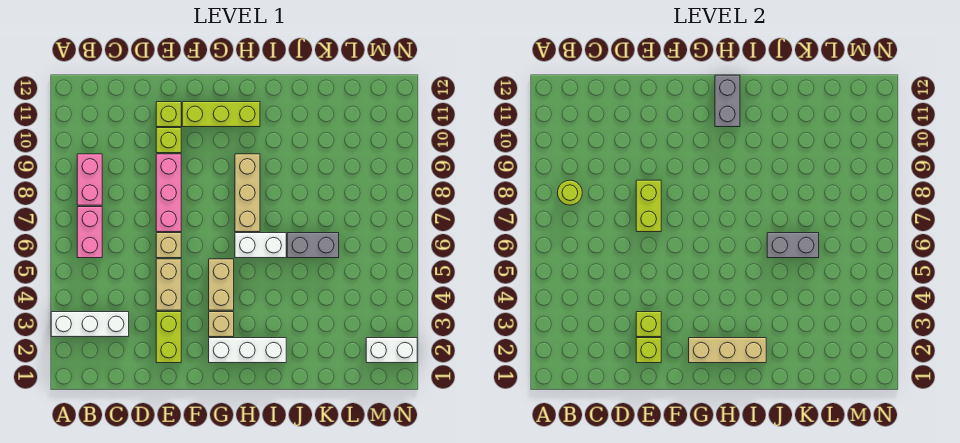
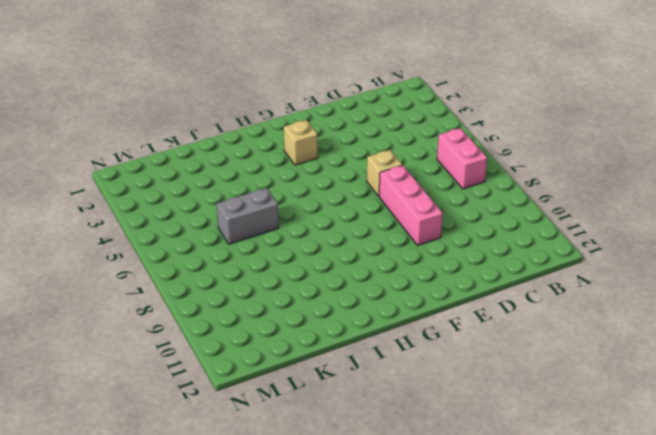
none -> white 1x3 brick [51,312,129,337]
none -> pink 1x2 brick [77,154,102,205]
none -> lime 1x2 brick [156,312,181,363]

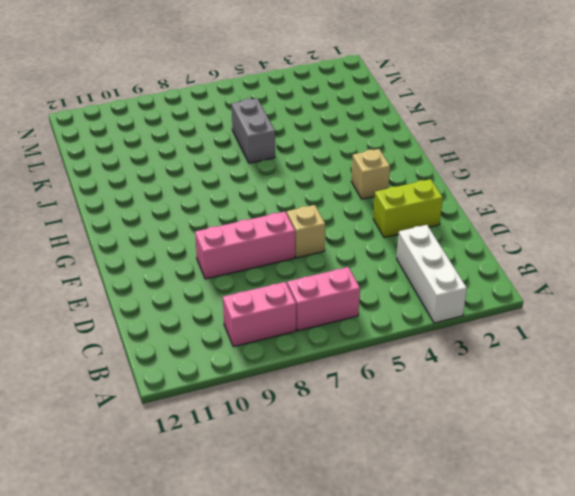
none -> tan 1x2 brick [156,259,181,310]
none -> lime 1x1 brick [156,128,181,153]
none -> lime 1x1 brick [156,102,181,127]

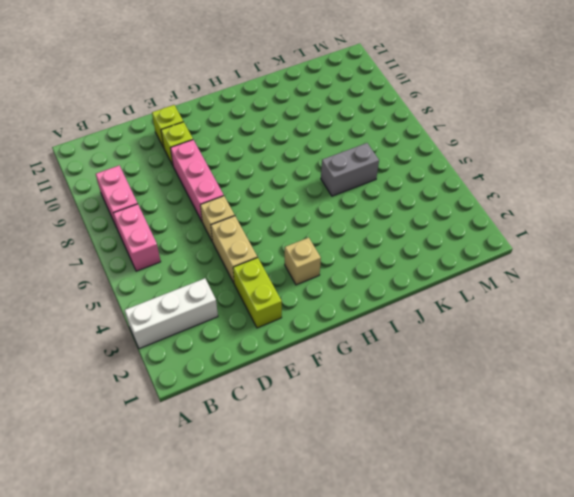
none -> lime 1x3 brick [182,102,260,127]
none -> white 1x3 brick [209,338,286,363]
none -> tan 1x2 brick [209,259,234,310]

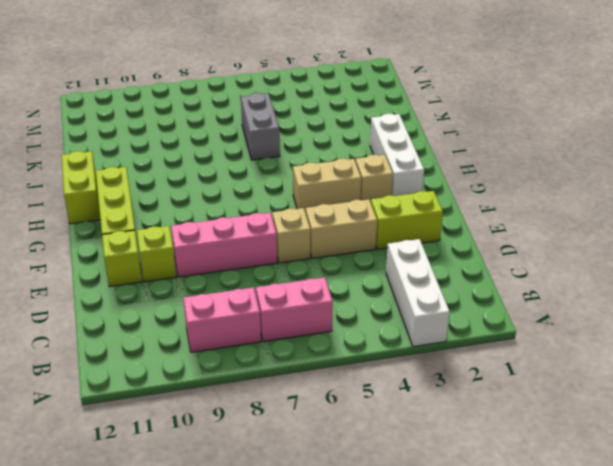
lime 1x2 brick [62,151,100,224] -> lime 1x2 brick turned to [636,180,661,232]
none -> white 1x2 brick [235,233,286,258]
none -> tan 1x3 brick [235,154,260,232]
none -> white 1x2 brick [366,338,417,363]

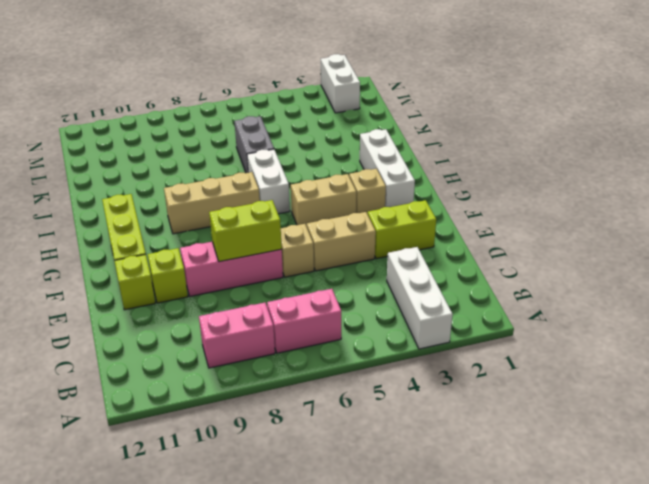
none -> lime 1x1 round brick [557,180,582,205]
none -> lime 1x1 brick [636,338,661,363]
none -> lime 1x1 brick [636,312,661,337]

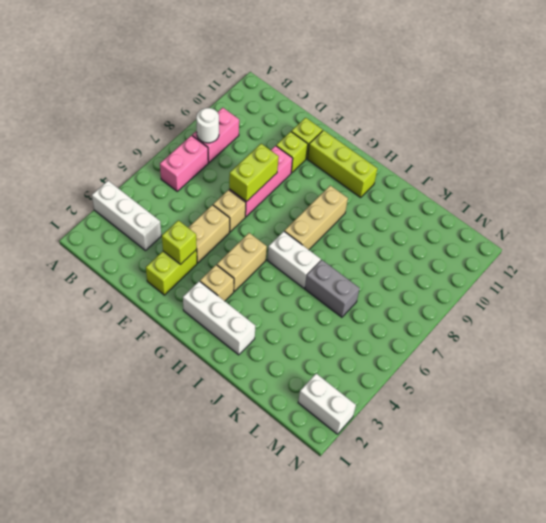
white 1x1 round brick [196,108,219,143] -> lime 1x1 round brick [557,180,582,205]
none -> lime 1x1 brick [636,338,661,363]
none -> tan 1x3 brick [689,338,766,363]
none -> grey 1x2 brick [715,75,740,127]

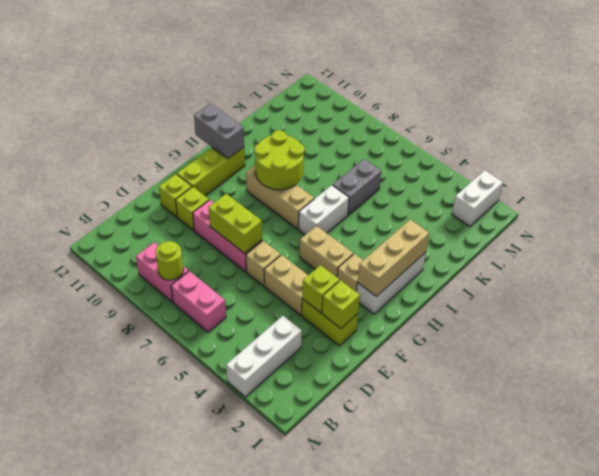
lime 2x2 round brick [255,130,304,190] -> none
none -> grey 1x2 brick [767,233,819,258]

